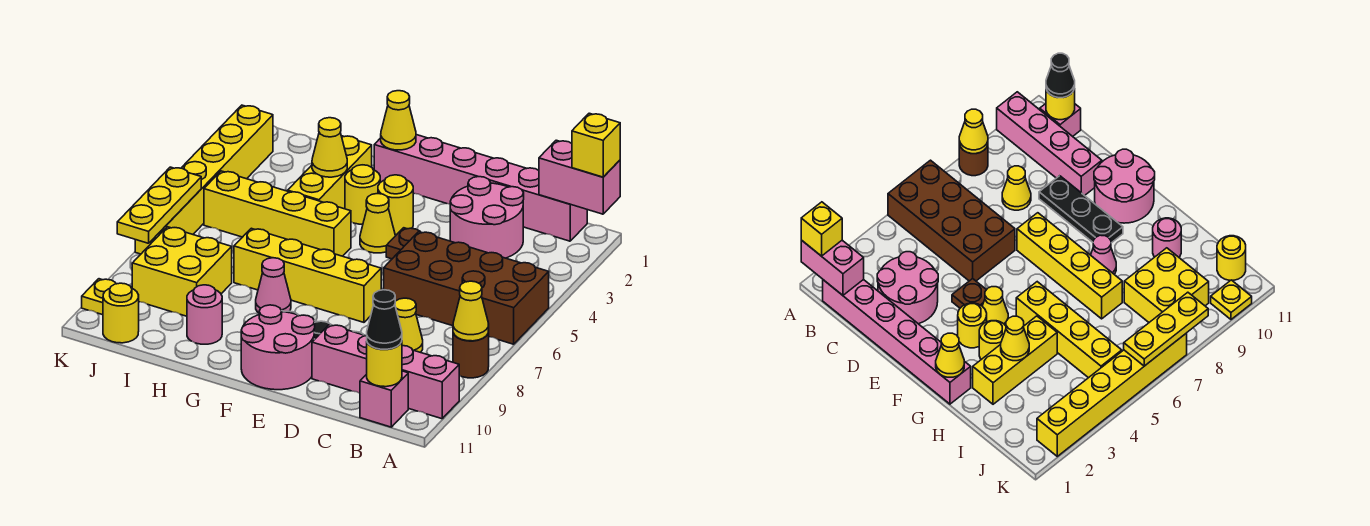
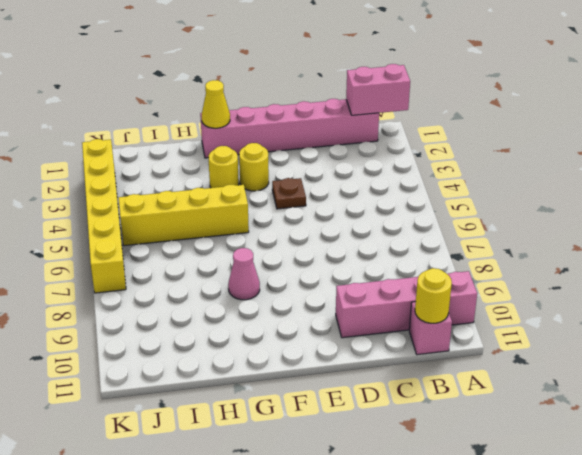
none -> brown 2x4 brick [384,232,549,344]
none -> brown 1x1 round brick [453,331,489,378]
none -> pink 2x2 round brick [450,177,524,258]
none -> yellow 1x1 cone [395,298,423,353]

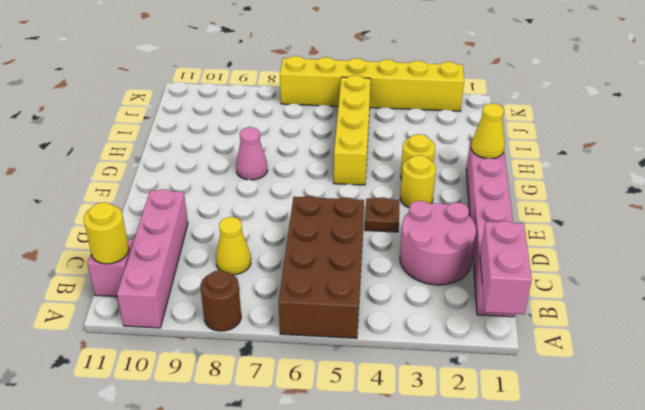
none -> black 1x3 plate [1039,176,1123,243]
none -> yellow 1x4 brick [234,228,381,322]
none -> pink 2x2 round brick [241,305,315,390]
none -> yellow 1x1 cone [360,194,395,253]

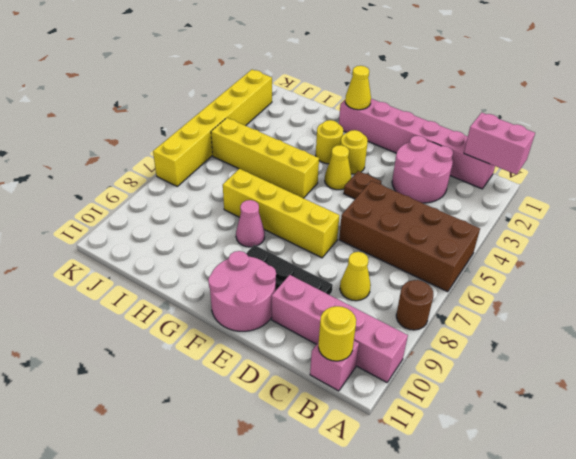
none -> yellow 1x3 brick [288,136,372,209]
none -> pink 1x1 round brick [187,285,222,344]
none -> yellow 2x2 brick [132,227,232,316]
none -> yellow 1x1 round brick [103,283,139,343]

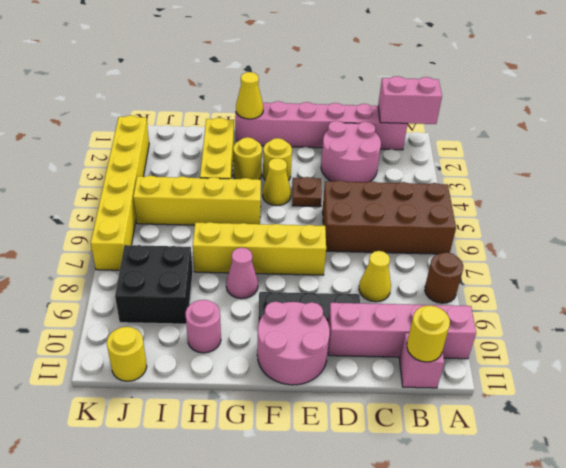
black 2x2 brick [115,245,193,324] -> yellow 2x2 brick [132,227,232,316]
none -> yellow 1x1 plate [82,279,116,315]
none -> yellow 1x1 cone [453,281,489,341]
none -> yellow 1x1 cone [312,118,347,177]
none -> yellow 1x3 plate [117,167,201,243]

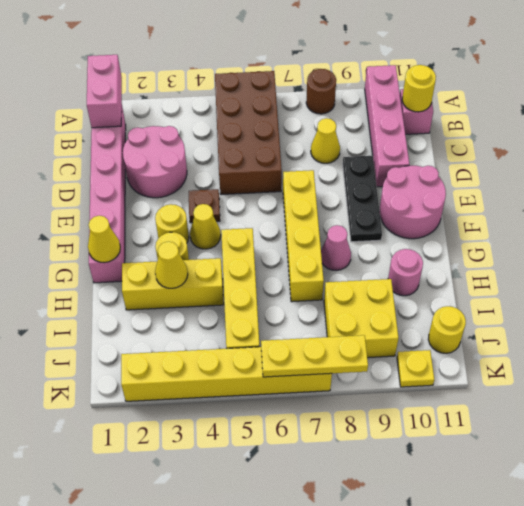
none -> yellow 1x1 cone [453,281,489,341]
none -> yellow 1x1 brick [572,113,620,177]
none -> black 1x1 cone [367,290,402,349]

